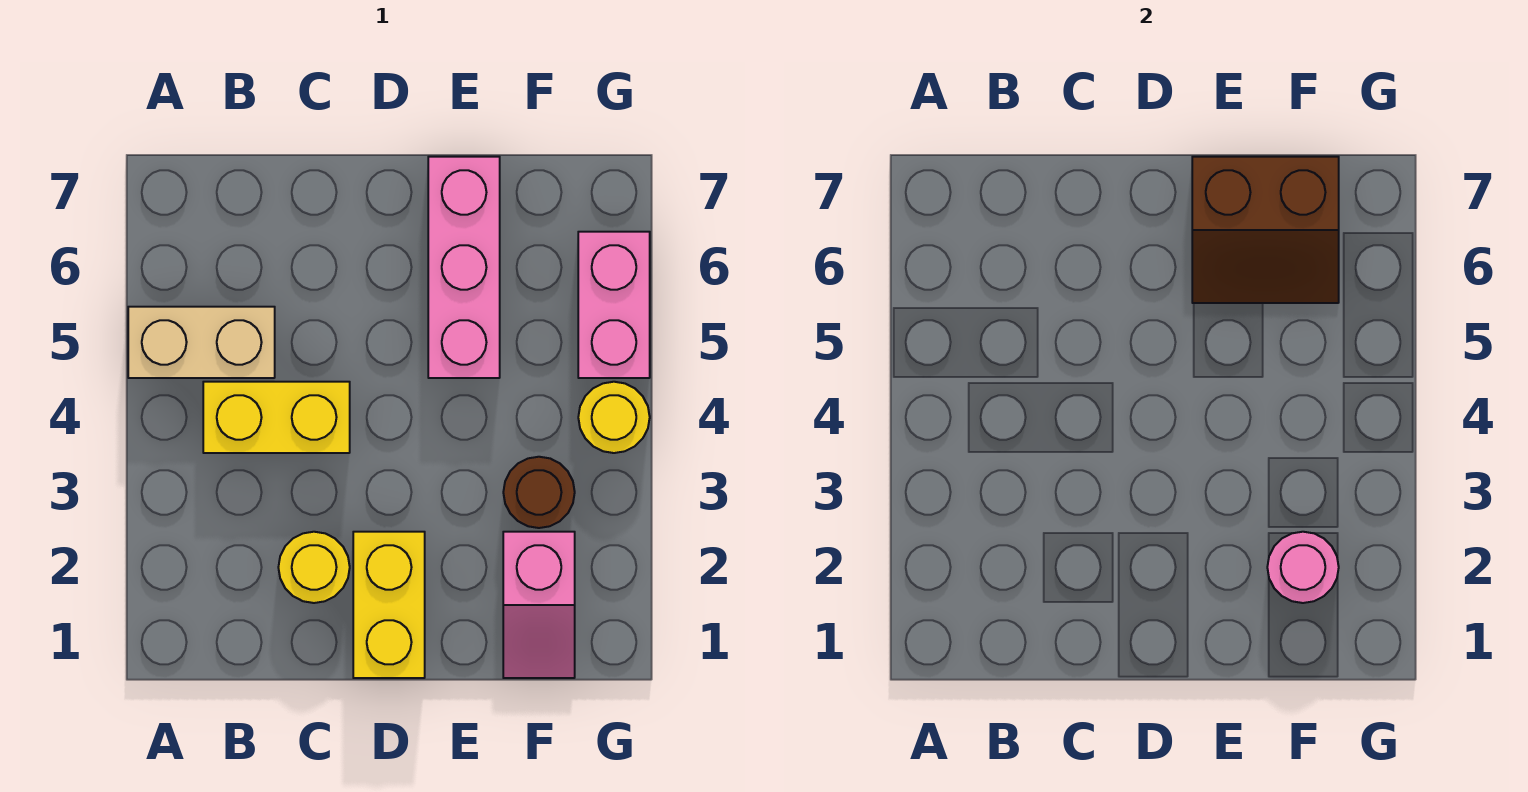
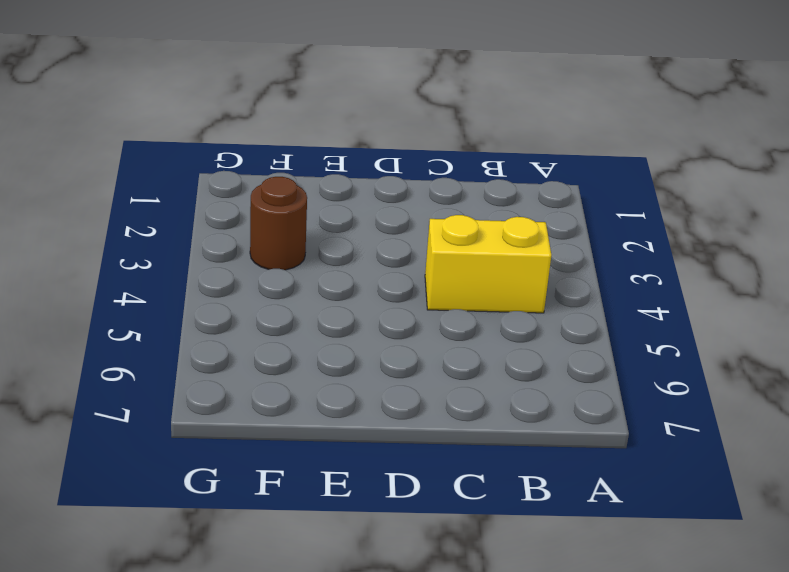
none -> tan 1x2 brick [128,307,275,378]
none -> yellow 1x1 round brick [278,532,350,603]

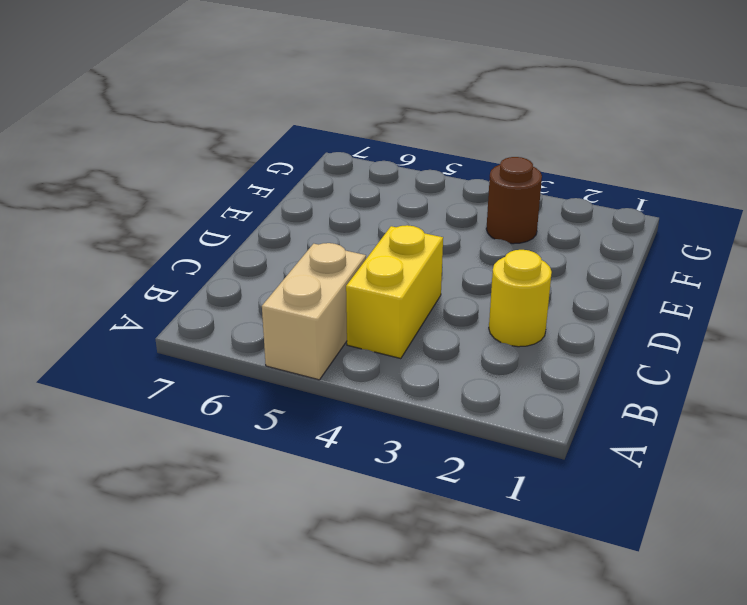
none -> yellow 1x2 brick [353,532,425,678]
none -> pink 1x3 brick [428,157,500,378]

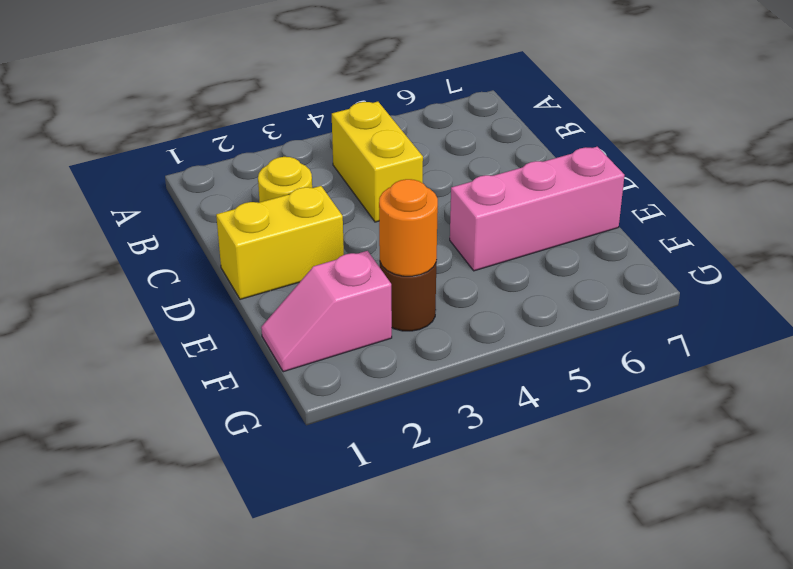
orange 1x1 round brick [379,179,438,276] -> none
none -> tan 1x2 brick [128,307,275,378]
none -> yellow 1x1 round brick [578,382,650,453]

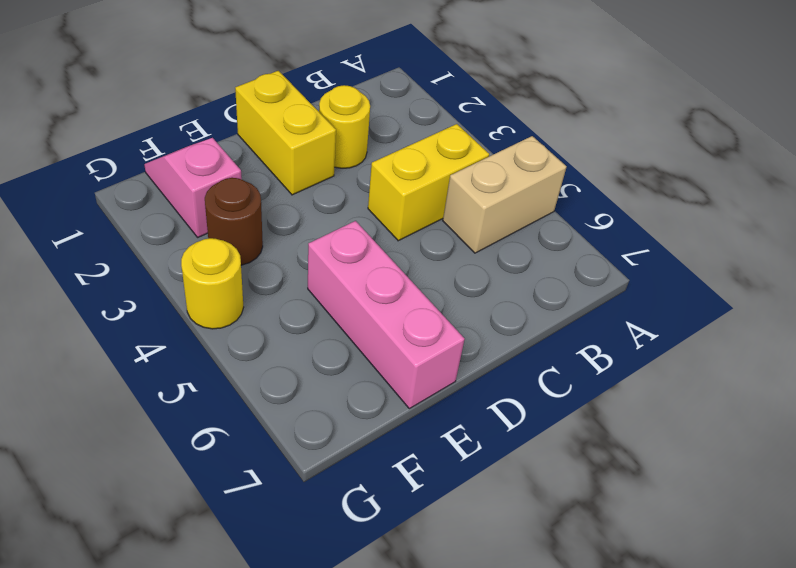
none -> pink 1x2 brick [578,232,650,378]
none -> brown 2x2 slope [1192,157,1339,303]

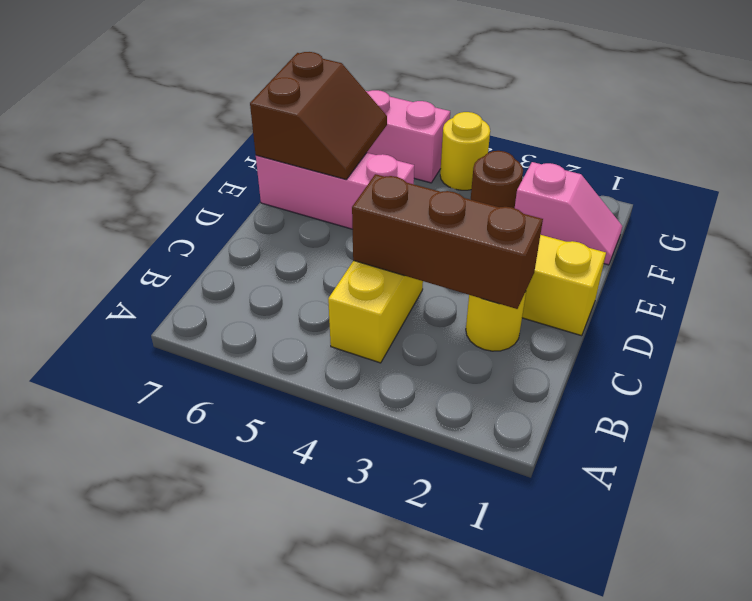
brown 1x3 brick [352,174,543,309] -> none
none -> tan 1x2 brick [128,307,275,378]
none -> pink 1x1 round brick [1267,532,1339,603]

